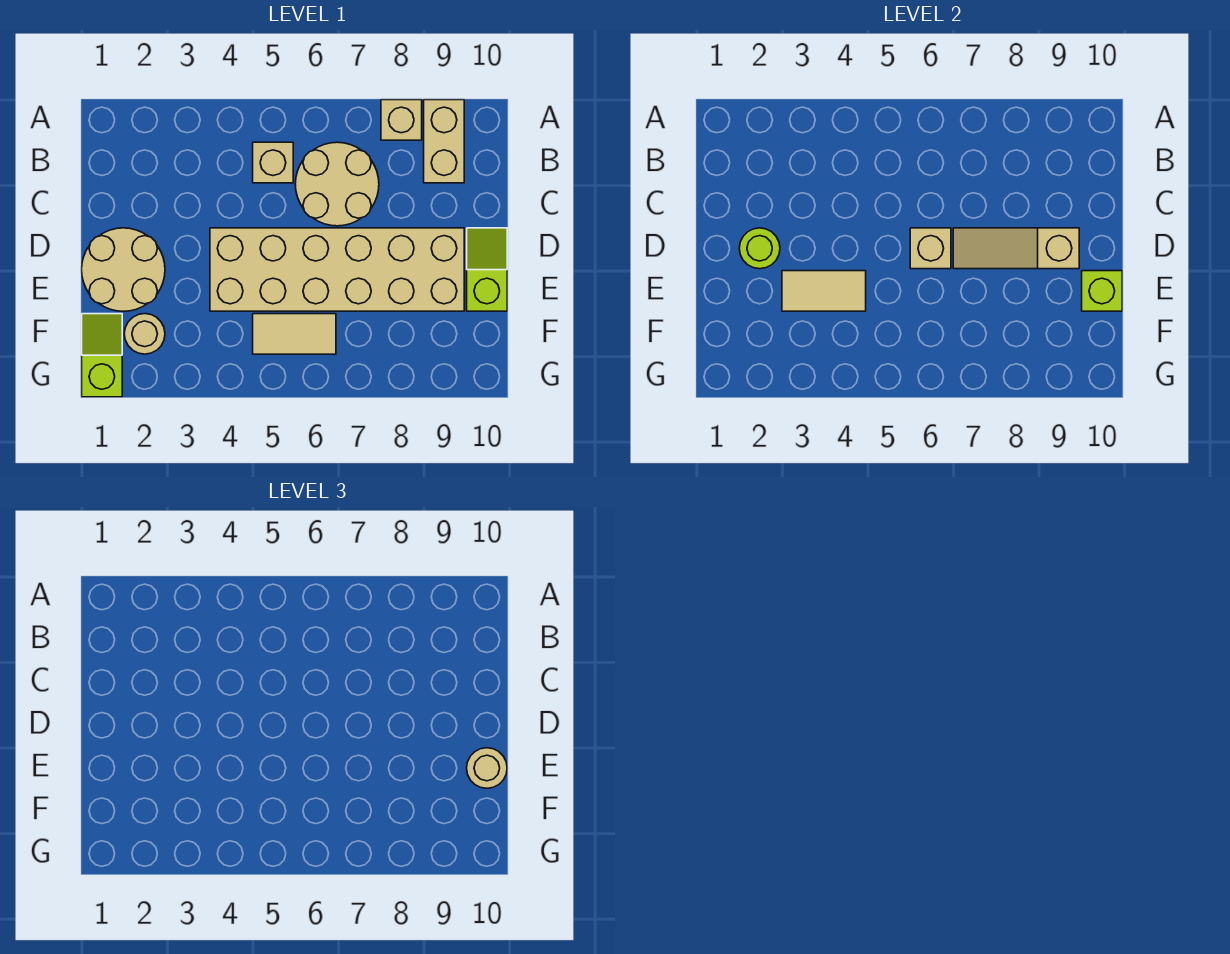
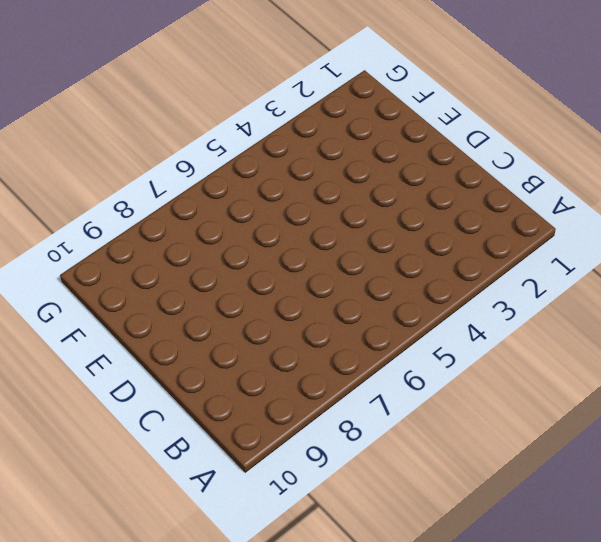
none -> tan 1x1 brick [381,100,422,140]
none -> tan 1x2 brick [424,100,464,183]
none -> tan 1x1 brick [253,142,293,183]

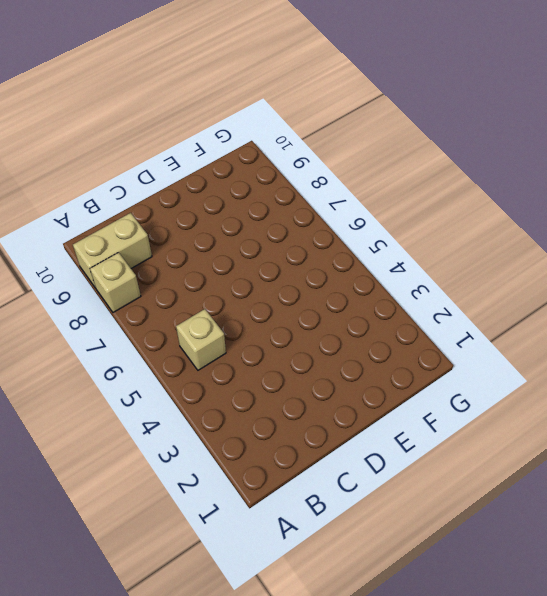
none -> tan 2x2 round brick [295,142,379,226]
none -> tan 2x2 round brick [82,228,165,311]
none -> tan 2x6 brick [210,228,464,311]

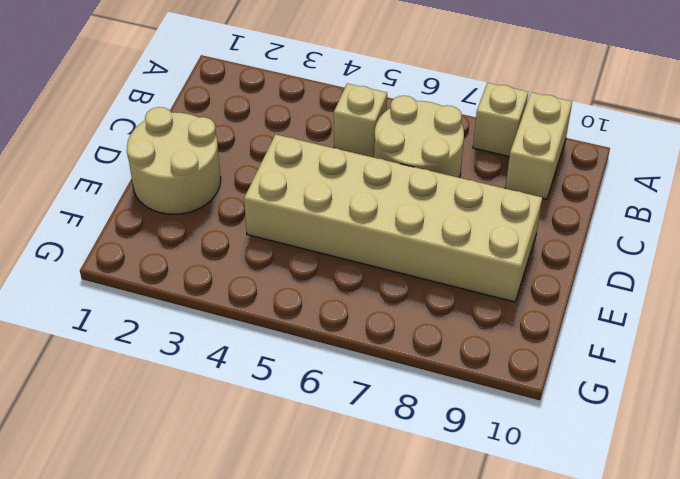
none -> lime 1x2 slope [467,228,507,311]
none -> lime 1x2 slope [82,314,122,397]
none -> tan 1x1 round brick [124,314,165,354]

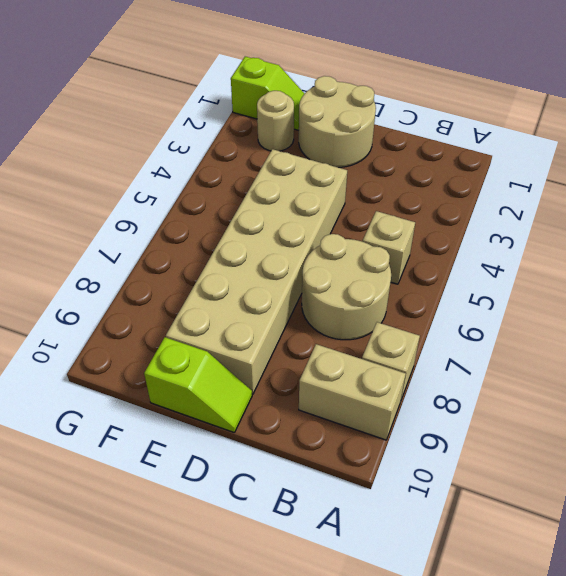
none -> tan 1x2 tile [253,314,336,354]
none -> lime 1x1 round brick [739,228,780,269]
none -> tan 1x1 brick [910,228,951,269]

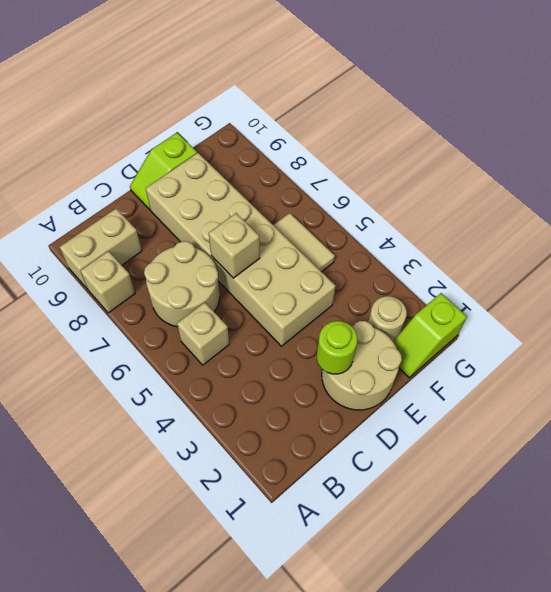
none -> tan 1x3 slope [953,228,1079,269]
none -> tan 1x2 tile [782,271,866,311]
none -> lime 1x1 brick [1082,271,1122,311]

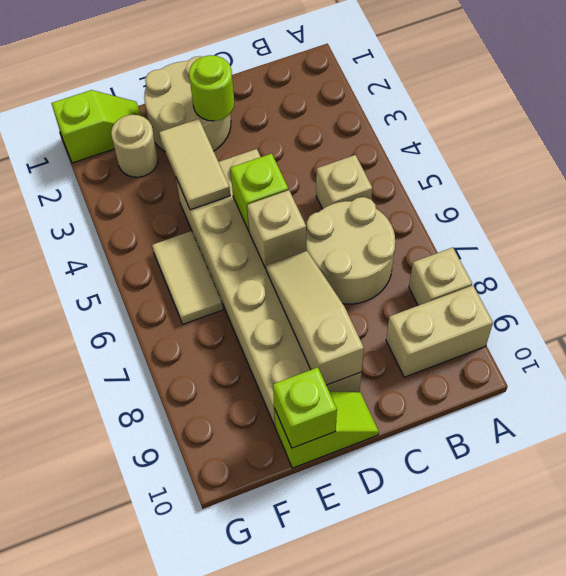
lime 1x1 brick [230,153,288,231] -> none
none -> tan 1x1 round brick [467,748,507,788]

